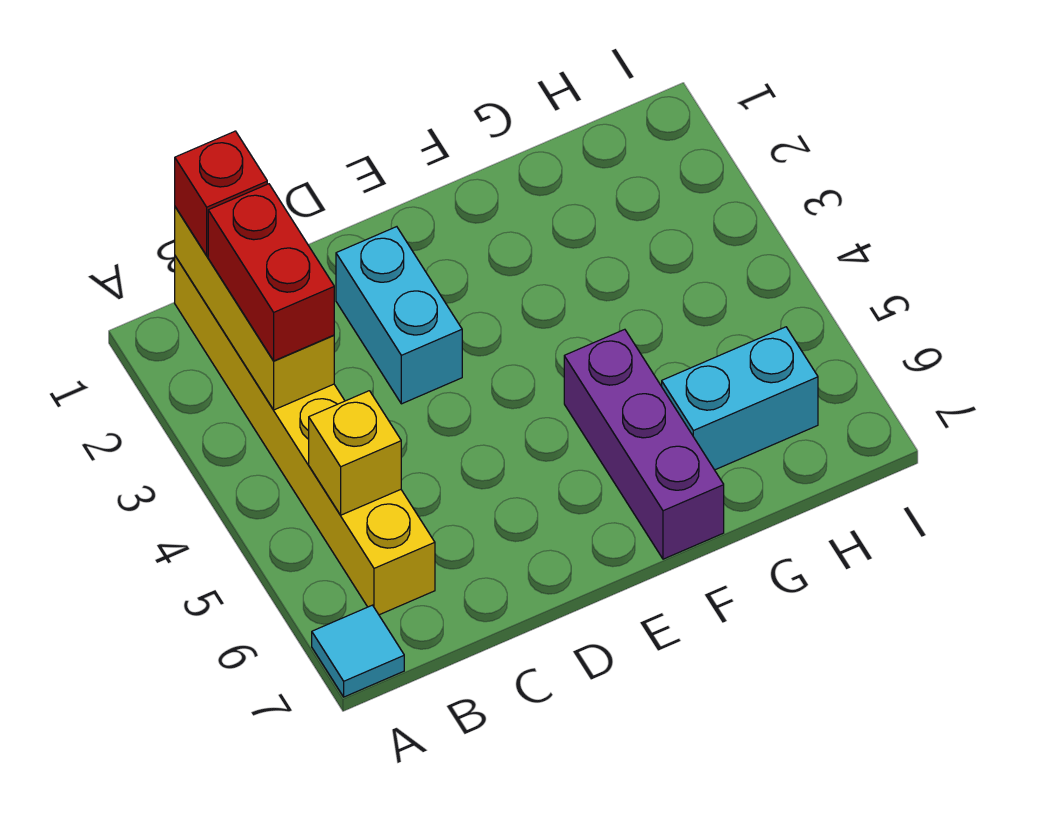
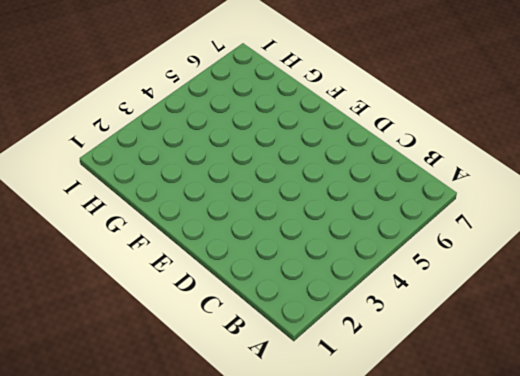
none -> cyan 1x1 tile [312,605,404,697]
none -> yellow 1x6 brick [175,256,435,615]

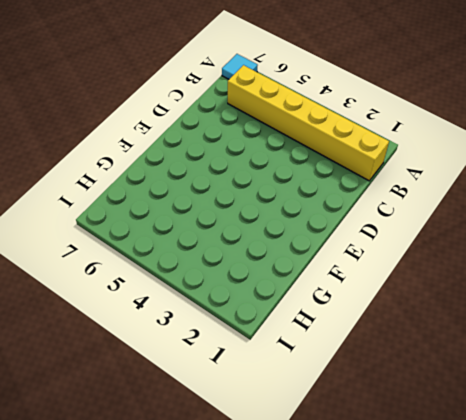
none -> cyan 1x2 brick [336,227,462,404]
none -> purple 1x3 brick [564,329,724,559]

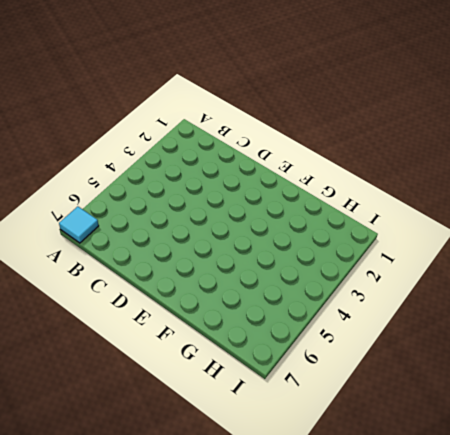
none -> yellow 1x6 brick [175,256,435,615]
none -> cyan 1x2 brick [336,227,462,404]

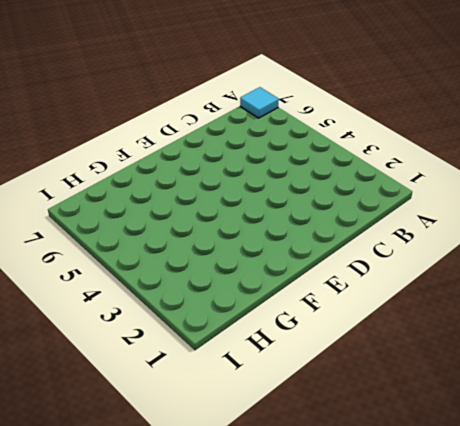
none -> yellow 1x6 brick [175,256,435,615]
none -> cyan 1x2 brick [336,227,462,404]

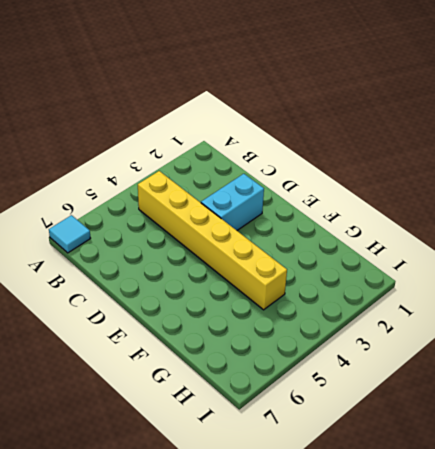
yellow 1x6 brick [138,171,287,310] -> yellow 1x6 brick turned to [175,256,435,615]
none -> purple 1x3 brick [564,329,724,559]
none -> cyan 1x2 brick [662,327,818,470]

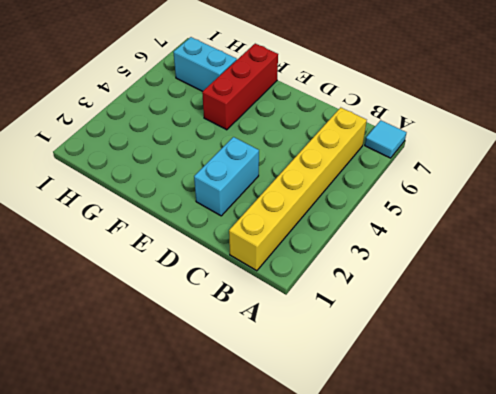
red 1x3 brick [202,44,278,130] -> purple 1x3 brick [564,329,724,559]
none -> yellow 1x3 brick [175,207,334,410]
none -> yellow 1x1 brick [309,391,401,515]

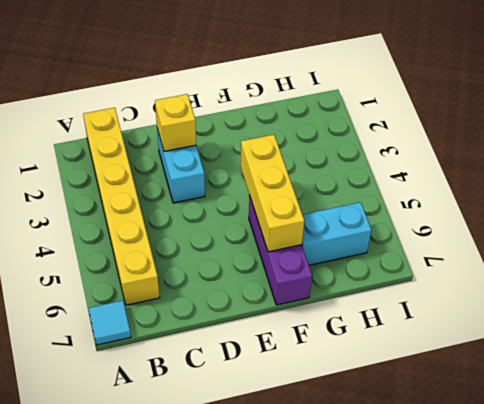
yellow 1x1 brick [155,94,196,151] -> yellow 1x1 brick moved to [309,391,401,515]
yellow 1x3 brick [240,135,304,252] -> yellow 1x3 brick moved to [175,207,334,410]
none -> red 1x1 brick [175,131,267,256]
none -> red 1x2 brick [208,184,334,361]

